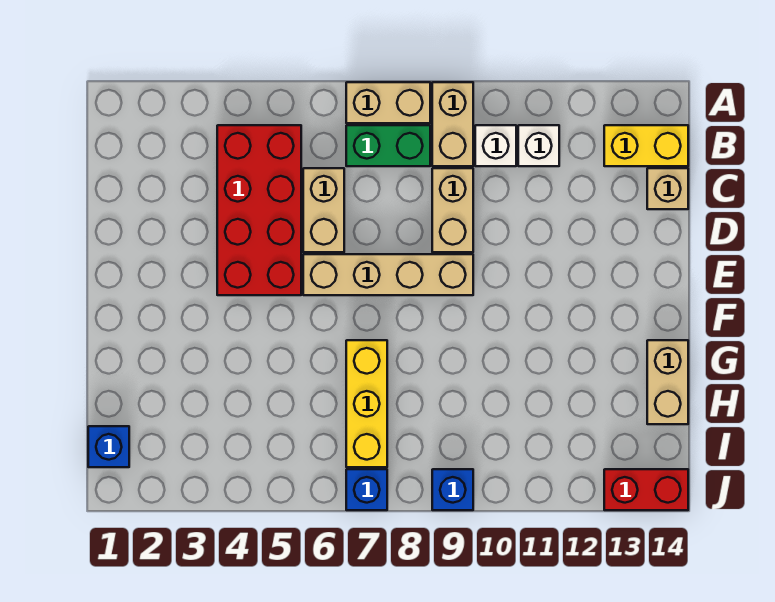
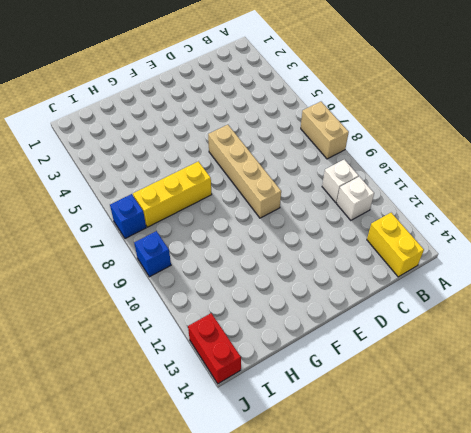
none -> tan 1x2 brick [432,82,473,166]
none -> red 2x4 brick [217,125,301,295]
none -> green 1x2 brick [346,125,430,166]

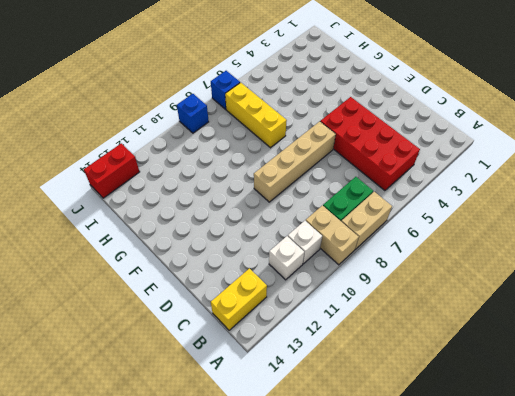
none -> tan 1x2 brick [303,168,344,252]
none -> tan 1x2 brick [432,168,473,252]
none -> tan 1x1 brick [647,168,688,209]

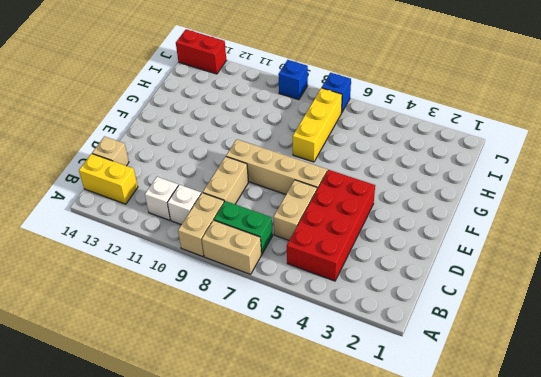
none -> tan 1x2 brick [647,340,688,424]
none -> blue 1x1 brick [88,426,129,467]

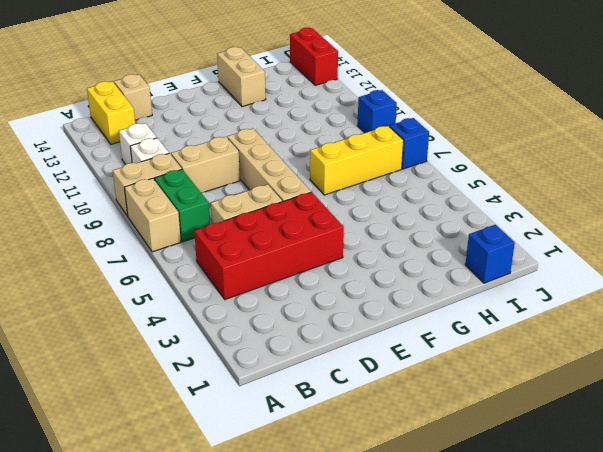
tan 1x2 brick [217,47,266,107] -> tan 1x2 brick turned to [647,340,688,424]

